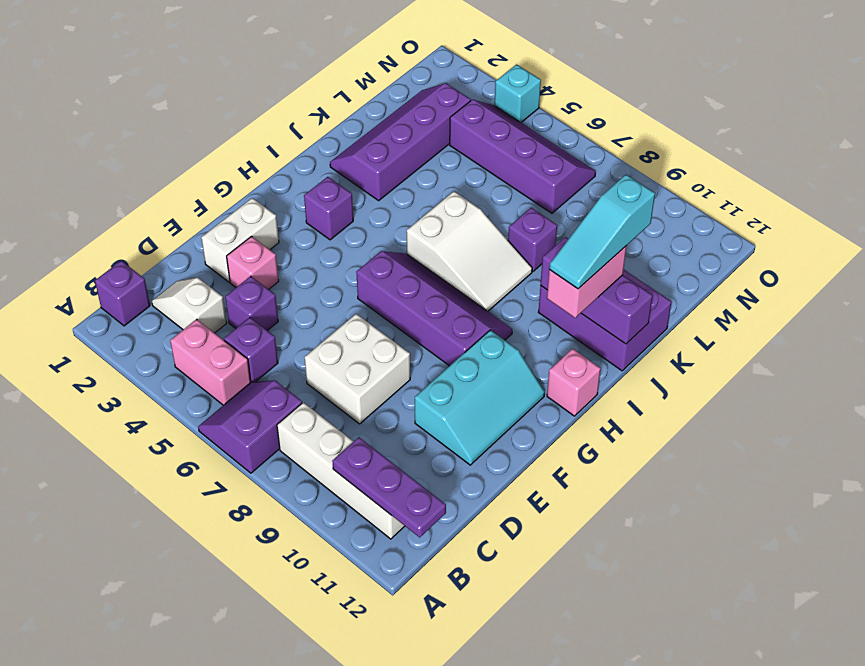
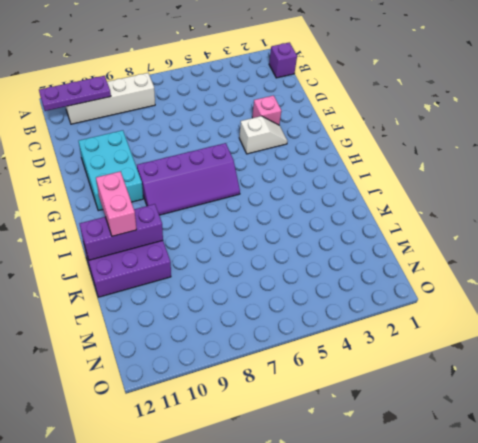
cyan 2x3 brick [79,130,143,211] -> cyan 2x3 slope [415,330,545,465]
white 1x2 slope [239,116,287,154] -> white 1x2 slope moved to [152,278,227,333]
none -> purple 2x2 slope [198,380,302,473]
none -> pink 1x2 brick [170,319,251,405]
none -> purple 1x1 brick [224,318,278,382]

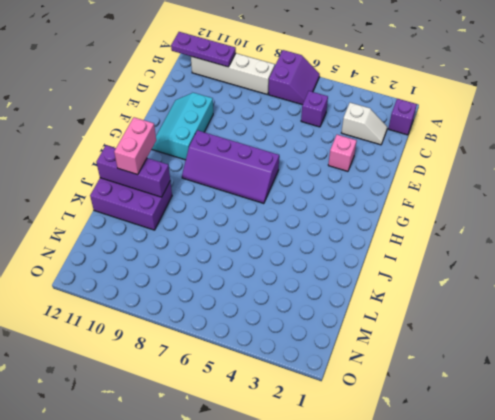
none -> pink 1x2 brick [170,319,251,405]
none -> purple 1x1 brick [225,276,278,331]
none -> white 2x2 brick [305,314,410,424]

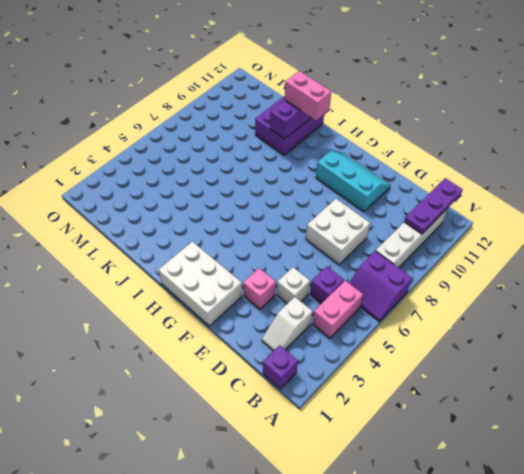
white 1x1 brick [277,267,310,304] -> purple 1x1 brick [225,276,278,331]
white 2x3 brick [158,241,242,326] -> white 1x2 brick [201,198,279,282]
none -> purple 2x4 slope [356,251,512,366]
none -> purple 1x1 brick [304,177,353,240]
none -> pink 1x1 brick [547,349,601,416]

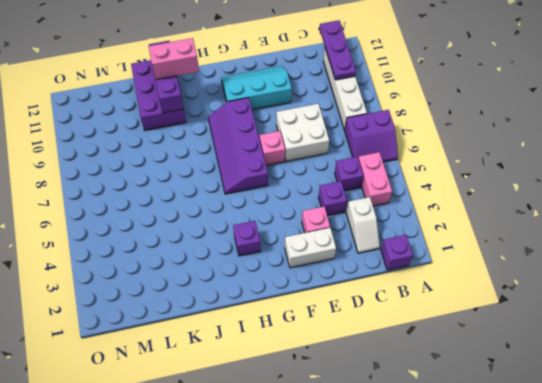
pink 1x1 brick [259,131,285,165] -> pink 1x1 brick moved to [547,349,601,416]
none -> white 2x3 slope [407,191,532,311]
none -> purple 2x4 slope [330,83,471,201]
none -> purple 1x1 brick [508,208,557,271]

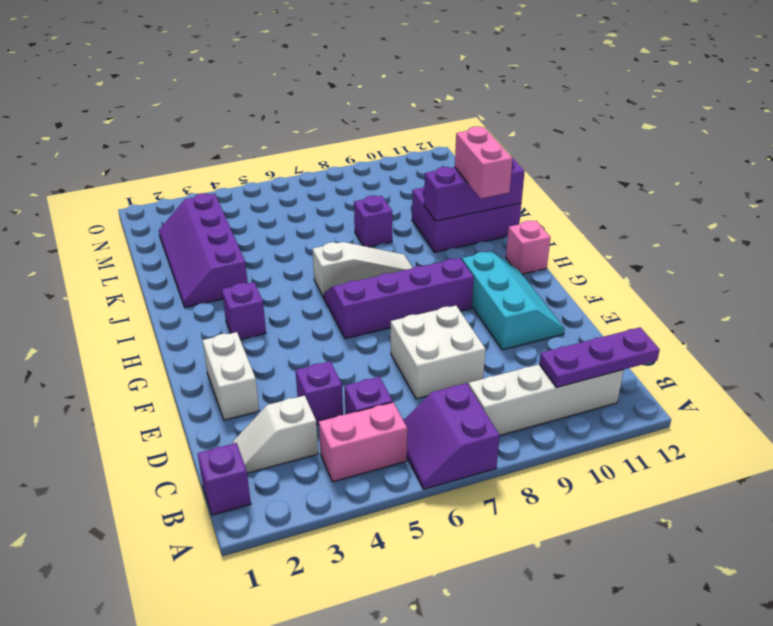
white 1x3 slope [312,242,413,298] -> white 2x3 slope [407,191,532,311]
none -> pink 1x1 brick [227,237,279,289]
none -> purple 2x4 slope [450,100,596,213]
none -> cyan 1x1 brick [495,64,541,123]

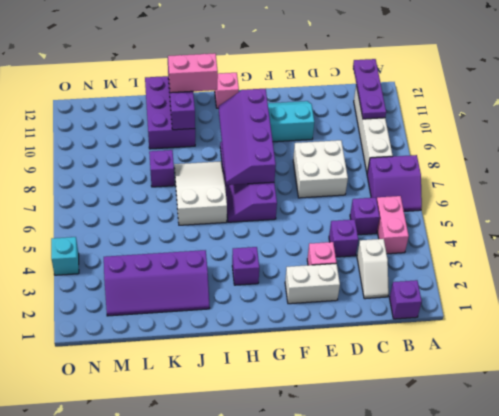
purple 2x4 slope [219,89,276,185] -> purple 2x4 slope moved to [450,100,596,213]
none -> cyan 1x3 slope [549,175,655,289]

